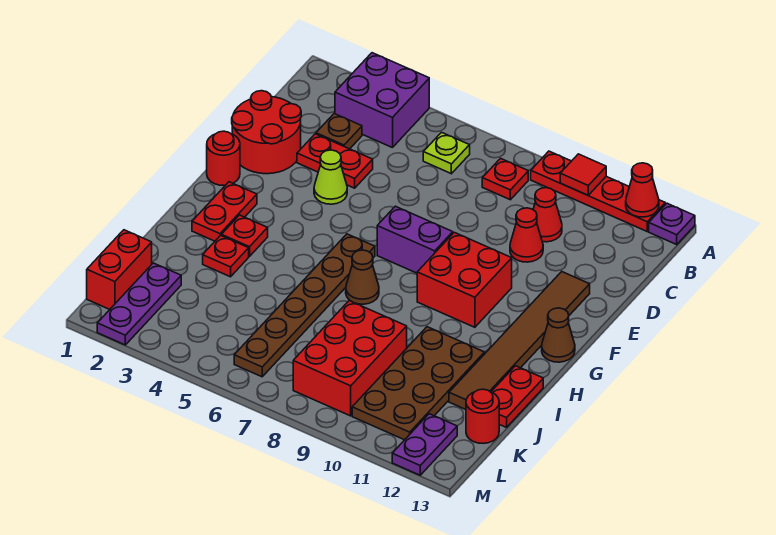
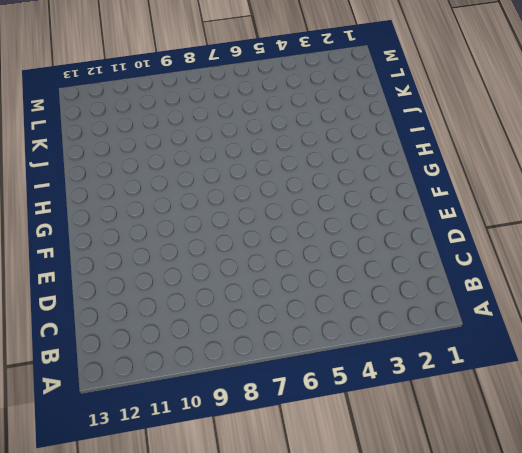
none -> purple 2x2 brick [335,53,429,148]
none -> red 1x4 plate [531,151,665,231]
none -> purple 1x1 plate [649,203,695,244]
none -> lime 1x1 plate [423,132,470,174]

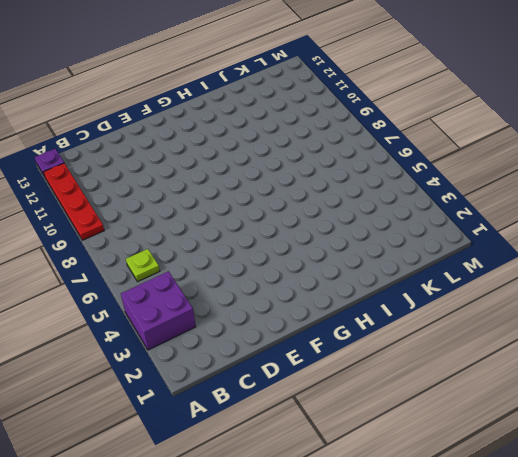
none -> red 1x1 plate [482,158,528,200]
none -> brown 1x1 plate [316,114,362,149]
none -> red 1x1 cone [533,188,562,242]
none -> red 2x2 round brick [232,91,301,174]

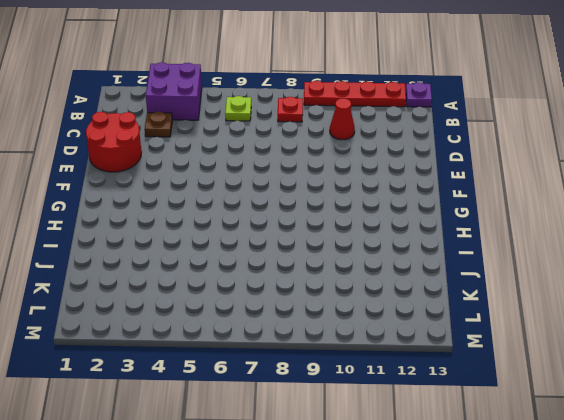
none -> red 1x2 plate [297,134,373,188]
none -> red 1x1 cone [510,208,543,262]
none -> lime 1x1 cone [314,150,347,204]
none -> brown 1x6 tile [449,272,590,409]

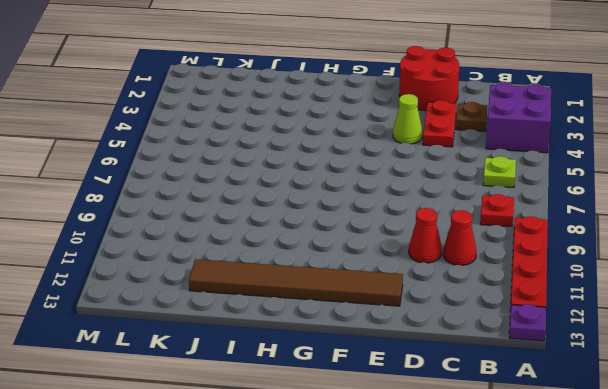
none -> red 1x1 round brick [207,131,240,185]
none -> purple 1x2 brick [377,206,453,273]
none -> red 2x2 brick [417,232,512,327]
none -> red 1x2 plate [192,182,257,241]

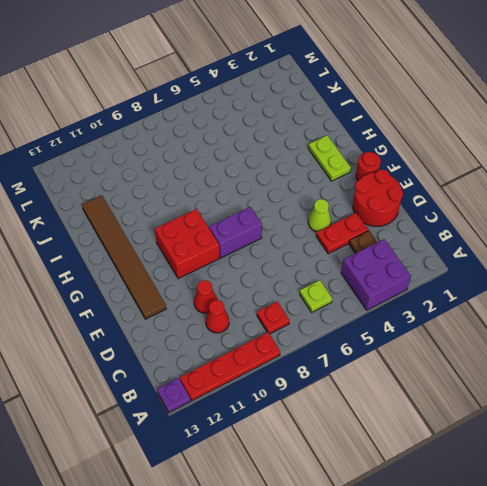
lime 1x2 plate [308,135,351,181] -> red 1x2 plate [192,182,257,241]
none -> brown 1x6 plate [234,234,375,377]
none -> brown 1x1 cone [542,308,575,362]
none -> red 1x1 plate [221,215,268,256]
none -> brown 1x1 cone [346,250,379,304]

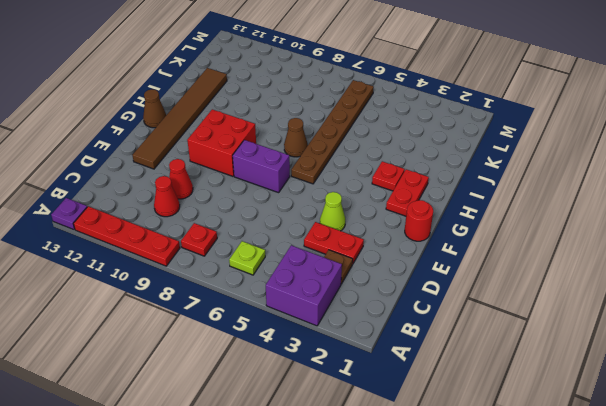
none -> red 2x2 round brick [232,91,301,174]
none -> red 1x1 plate [203,235,249,277]
none -> brown 2x4 plate [352,327,485,440]
none -> red 1x2 plate [491,366,543,427]

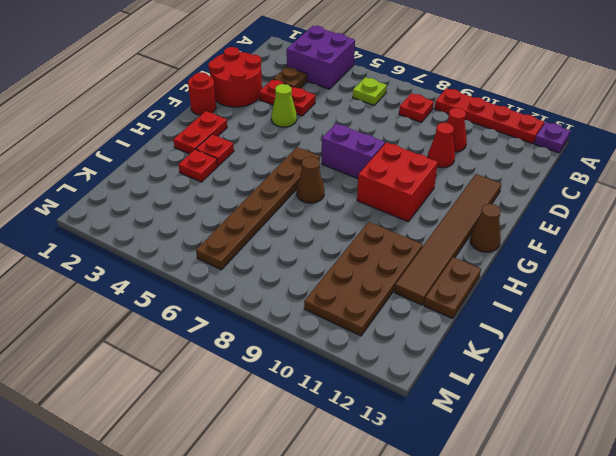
brown 1x2 plate [424,257,481,319] -> red 1x2 plate [491,366,543,427]
none -> red 2x3 brick [293,301,407,416]
none -> red 1x2 brick [87,230,152,309]
none -> purple 1x3 plate [97,263,181,345]
none -> red 1x1 round brick [466,389,499,443]

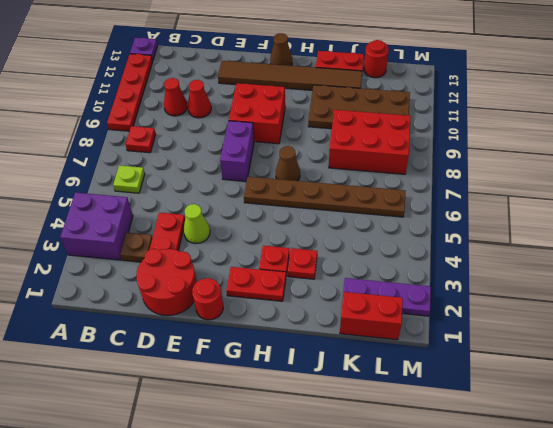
none -> purple 1x2 plate [392,414,457,475]
none -> red 1x1 tile [560,154,606,195]
none -> red 1x1 cone [626,163,659,217]

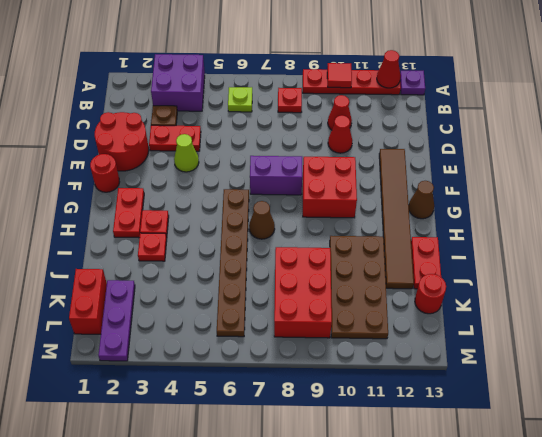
none -> purple 1x2 plate [392,414,457,475]

